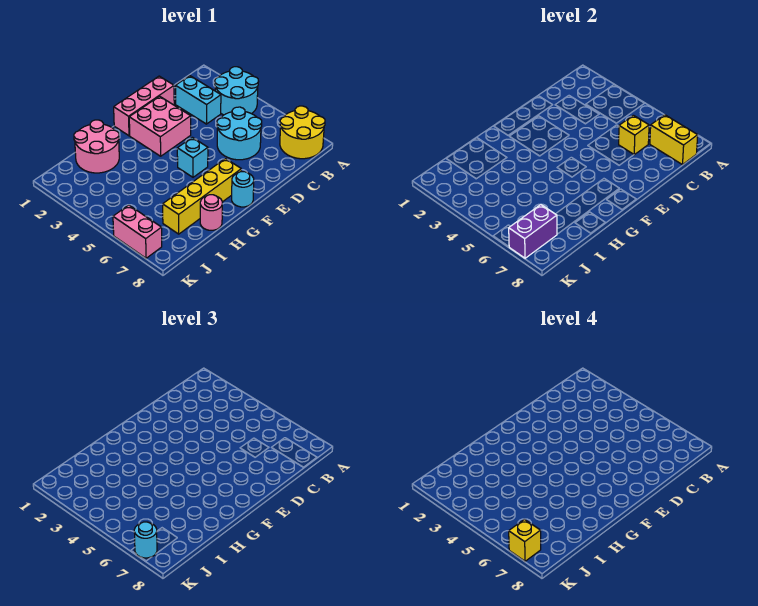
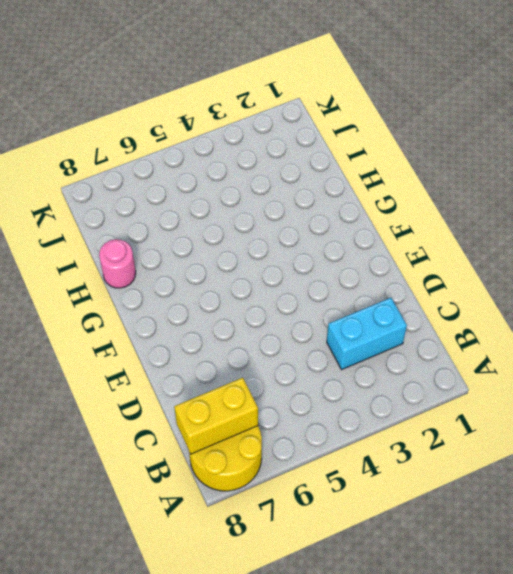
none -> cyan 2x2 round brick [215,67,259,115]
none -> cyan 2x2 round brick [217,107,262,160]
none -> pink 1x3 brick [114,76,174,136]

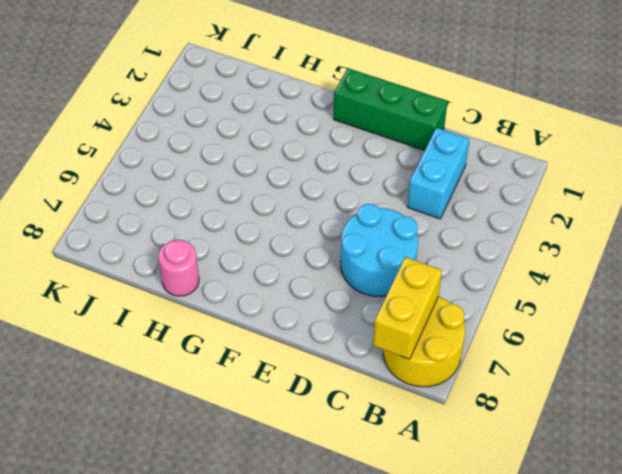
green 1x3 brick [334,68,447,150] -> pink 1x3 brick [114,76,174,136]
none -> cyan 2x2 round brick [215,67,259,115]
none -> pink 2x2 brick [129,96,191,156]
none -> cyan 1x1 brick [177,137,208,177]

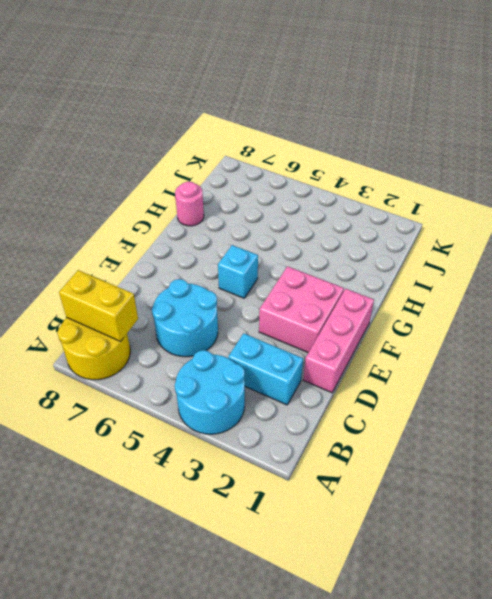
none -> yellow 1x4 brick [163,159,241,234]
none -> cyan 1x1 round brick [232,172,254,207]
none -> pink 2x2 round brick [74,120,119,173]

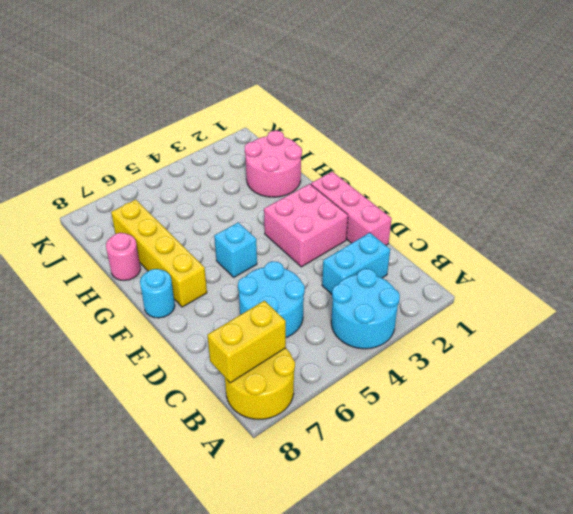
none -> pink 1x2 brick [113,205,162,258]
none -> yellow 1x1 brick [619,115,649,155]
none -> purple 1x2 brick [509,205,557,258]

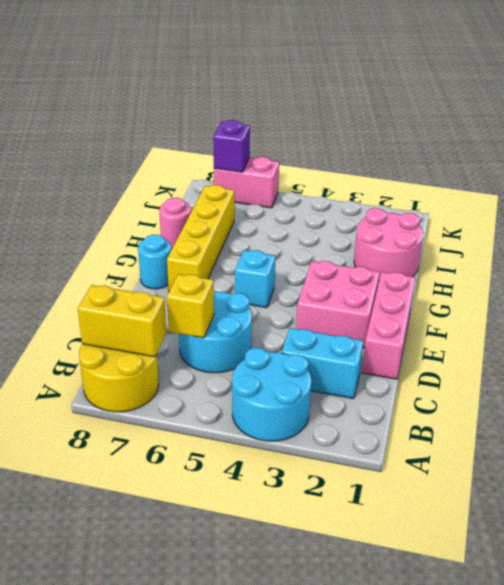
purple 1x1 brick [213,120,250,172] -> purple 1x2 brick [509,205,557,258]
none -> cyan 1x1 round brick [134,522,157,558]
none -> yellow 1x1 brick [509,519,541,561]

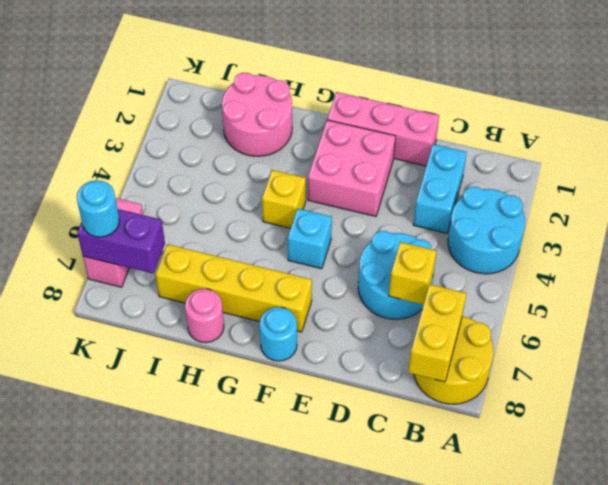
yellow 1x1 brick [262,170,306,228] -> yellow 1x1 brick moved to [509,519,541,561]

